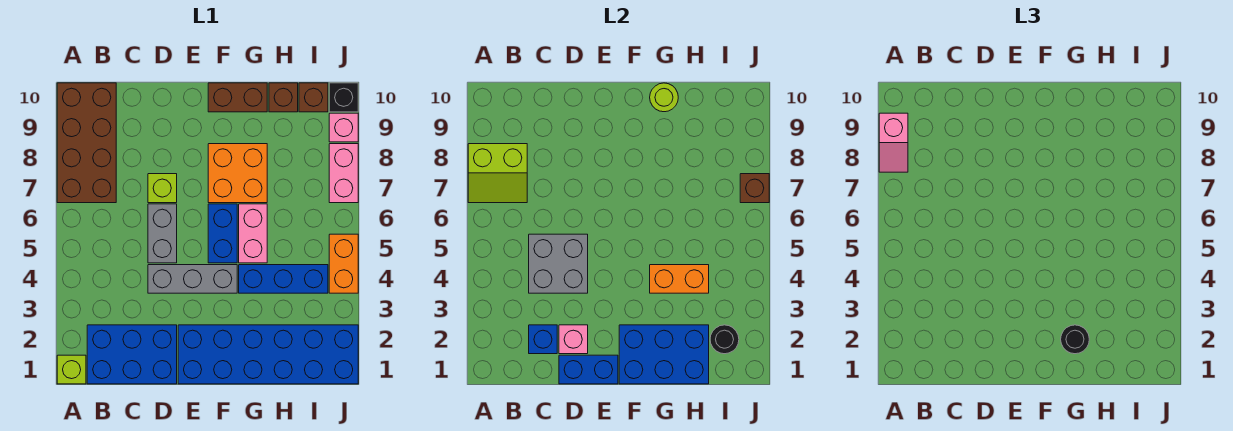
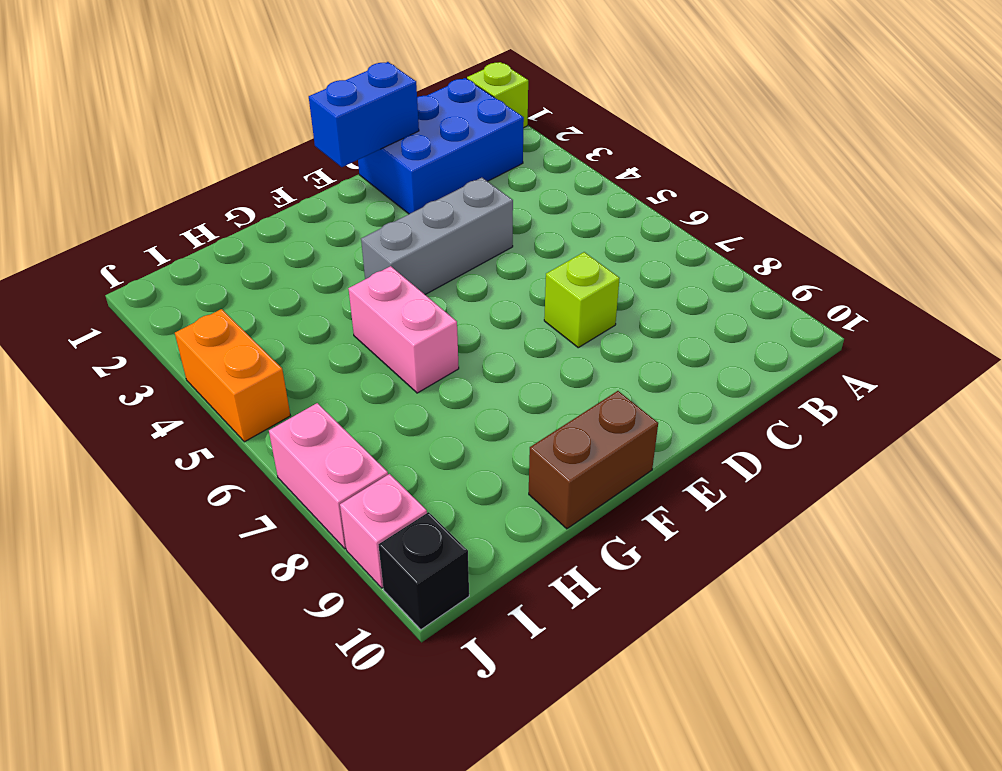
none -> brown 2x4 brick [57,83,116,203]
none -> grey 1x2 brick [148,204,177,263]
none -> blue 2x6 brick [178,325,358,384]
none -> blue 1x2 brick [208,204,237,263]

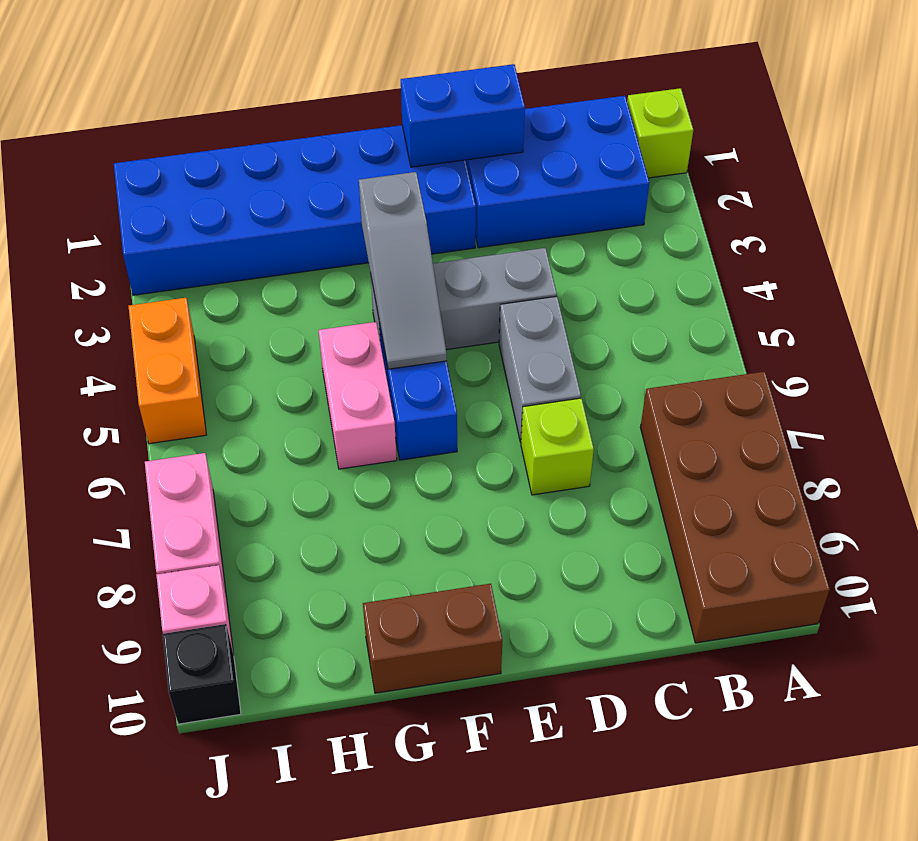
grey 1x3 slope [359,172,447,369] -> none
none -> orange 2x2 brick [208,144,267,203]
none -> blue 1x3 brick [239,265,328,293]
none -> brown 1x1 brick [269,83,298,112]
none -> brown 1x1 brick [299,83,328,112]

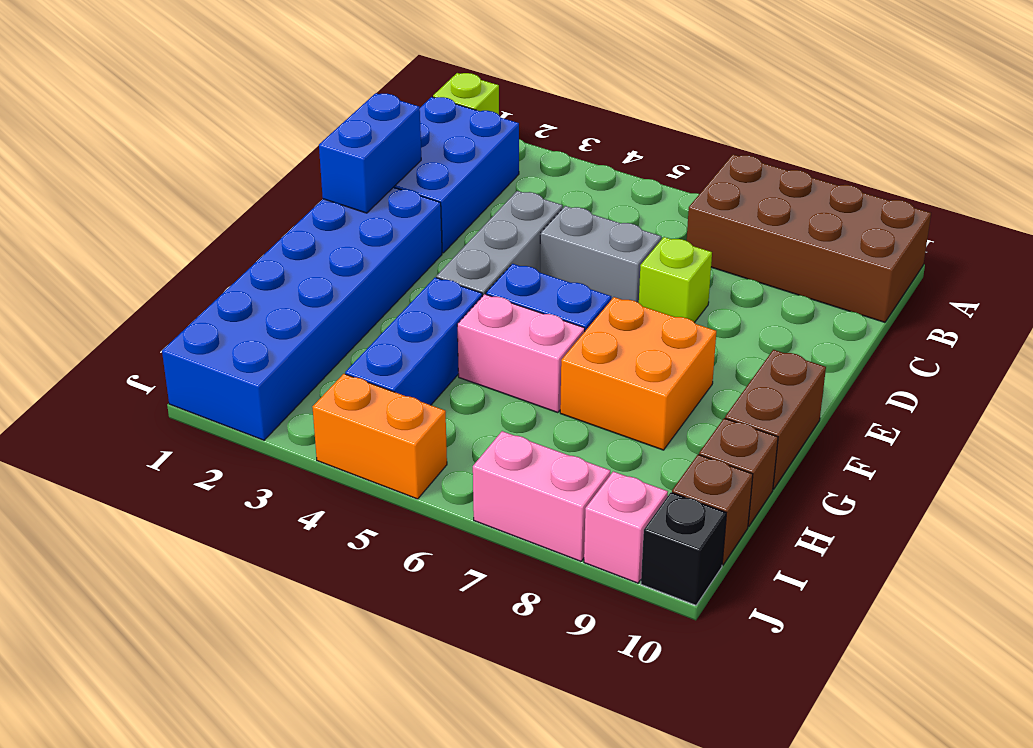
none -> lime 2x2 slope [468,144,527,203]
none -> blue 1x1 brick [529,325,557,354]
none -> grey 2x2 brick [529,234,588,293]
none -> pink 1x1 brick [559,325,588,354]

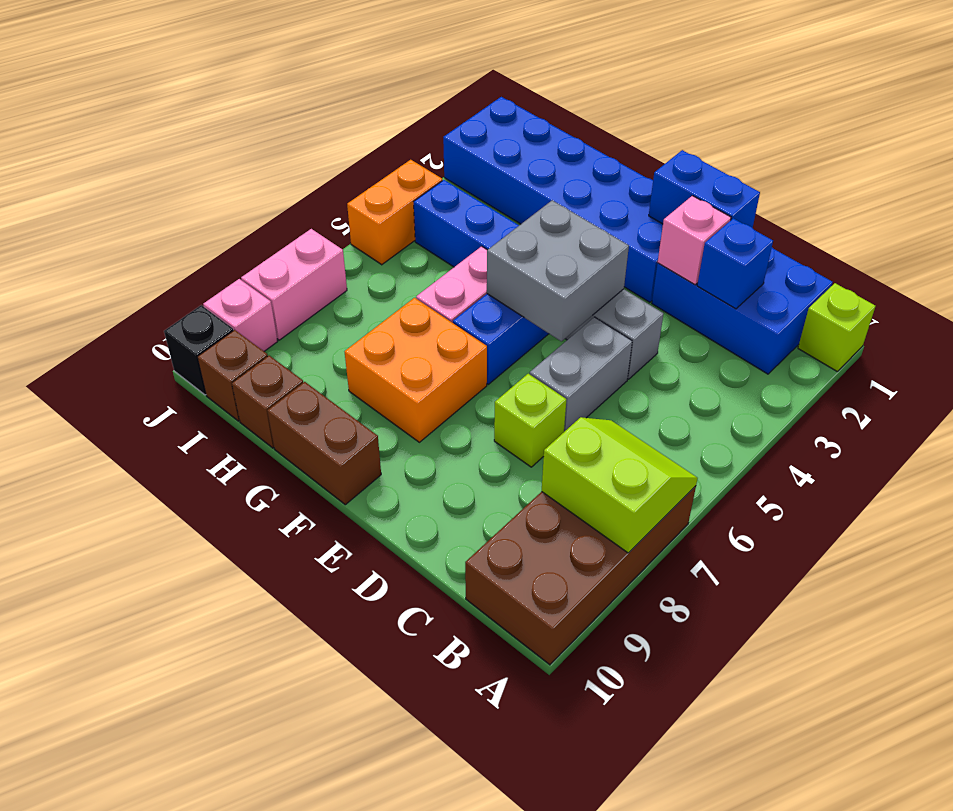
grey 2x2 brick [487,200,629,341] -> grey 2x2 brick moved to [529,234,588,293]
none -> blue 2x3 brick [619,325,709,384]
none -> orange 1x2 brick [650,265,709,293]
none -> lime 1x1 round brick [650,83,678,112]
none -> black 1x1 round brick [710,325,739,354]

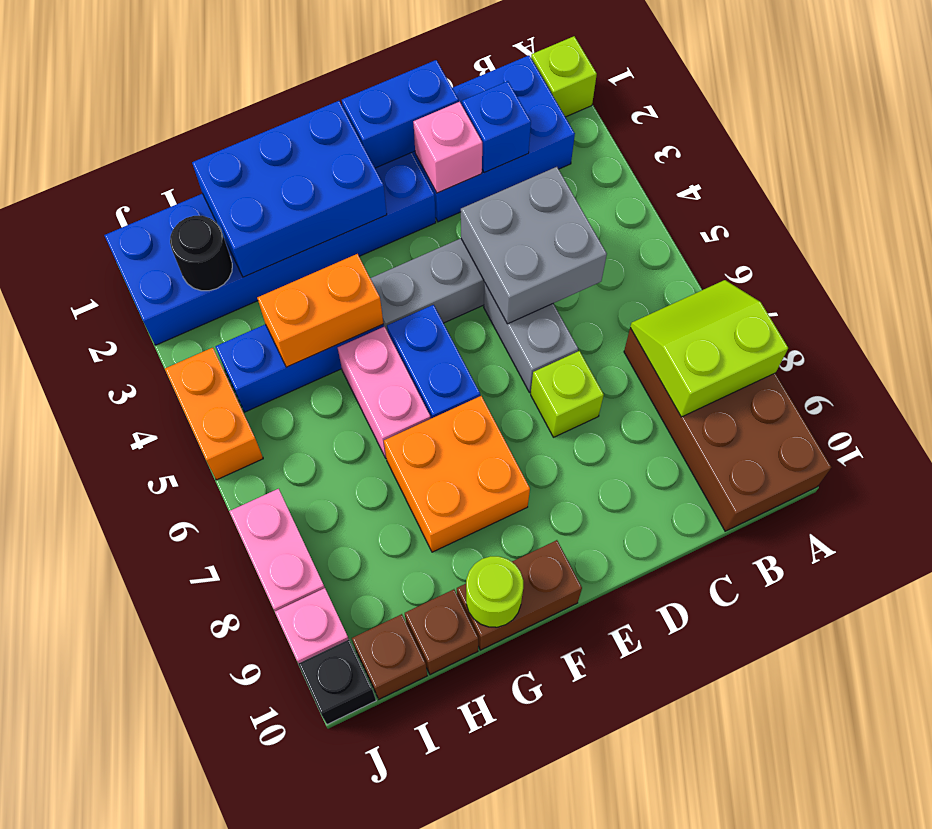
none -> brown 1x1 brick [740,174,769,203]
none -> pink 1x2 slope [879,113,908,172]
none -> black 1x1 round brick [1061,325,1089,354]

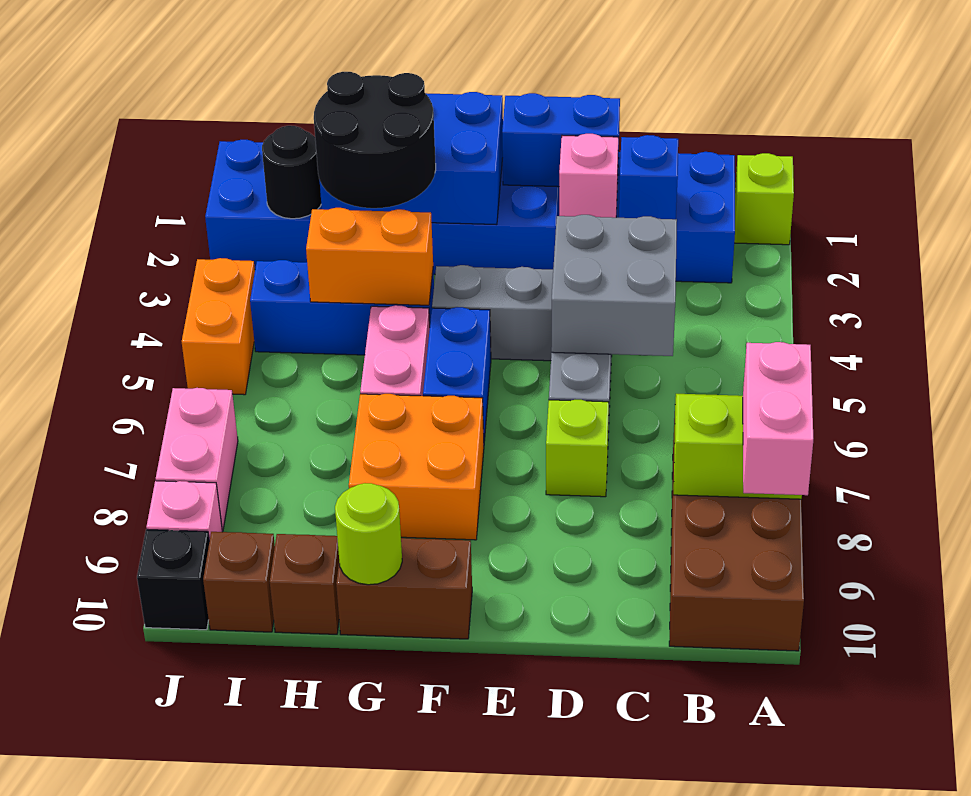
pink 1x2 brick [743,342,813,495] -> pink 1x2 slope [879,113,908,172]
black 2x2 round brick [314,72,436,208] -> black 1x1 round brick [1061,325,1089,354]
none -> brown 1x1 brick [740,174,769,203]

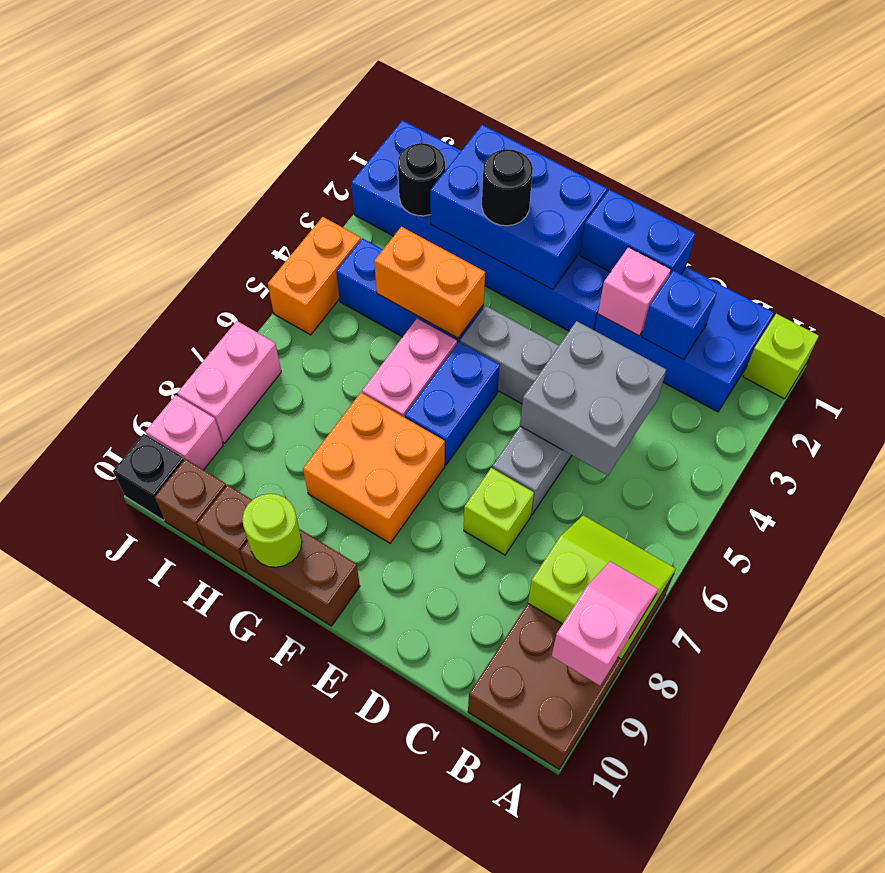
none -> brown 1x1 brick [740,174,769,203]

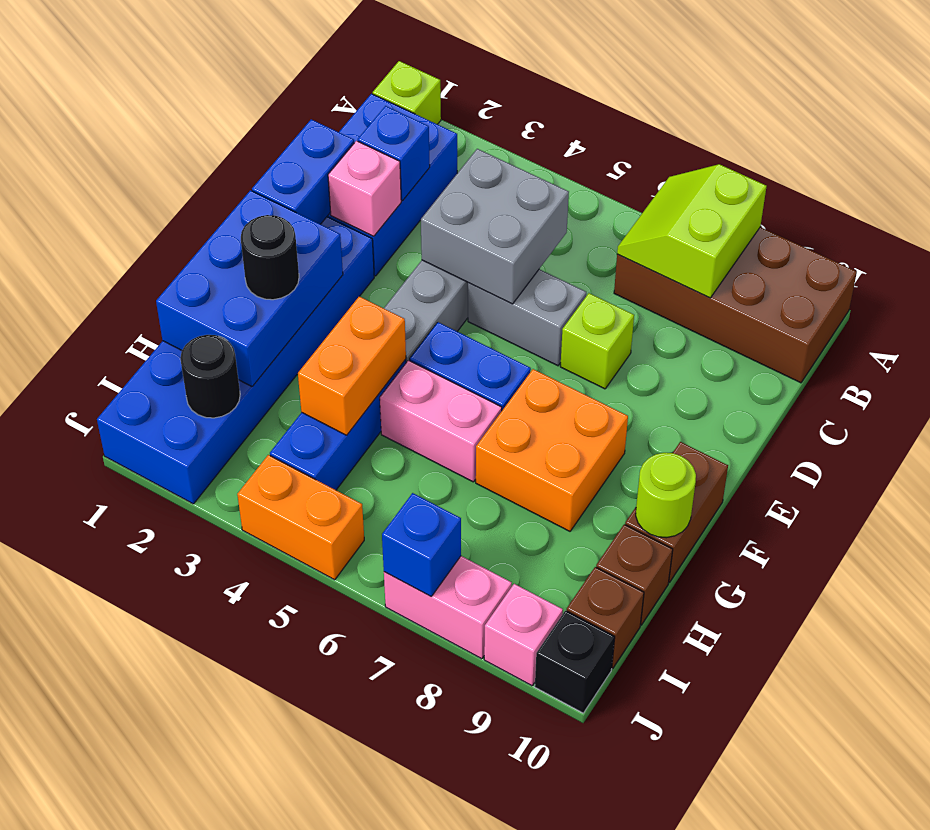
blue 1x1 brick [382,493,461,596] -> brown 1x1 brick [740,174,769,203]
none -> pink 1x2 slope [879,113,908,172]

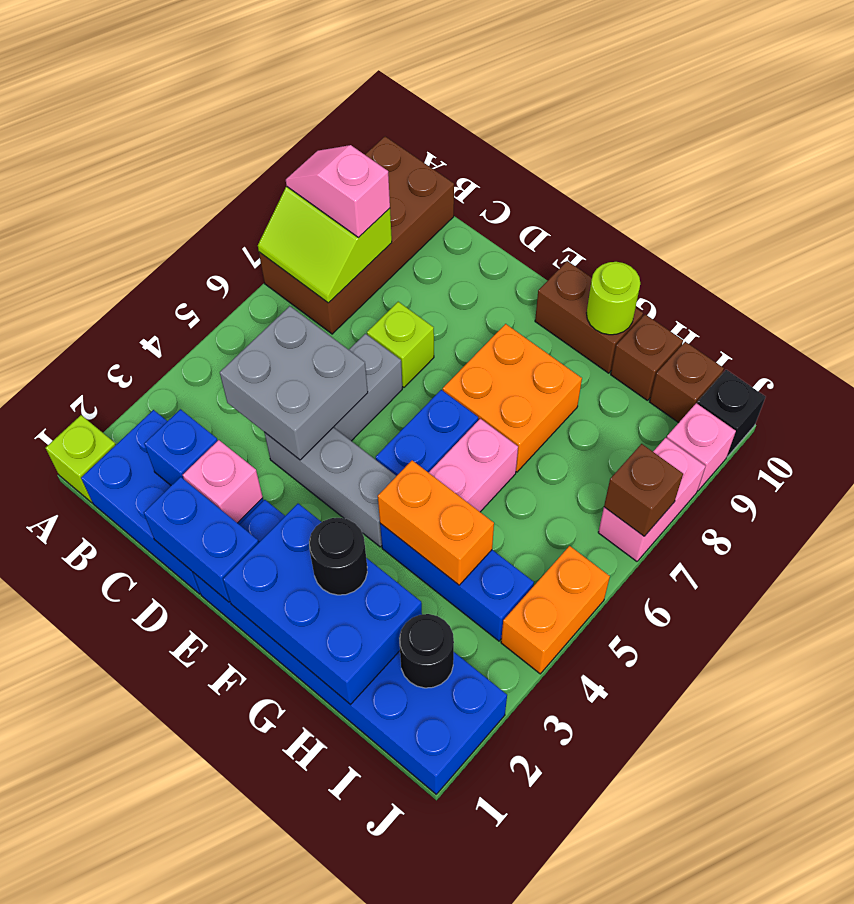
pink 1x2 slope [286,145,390,238] -> pink 1x2 slope turned to [879,113,908,172]

